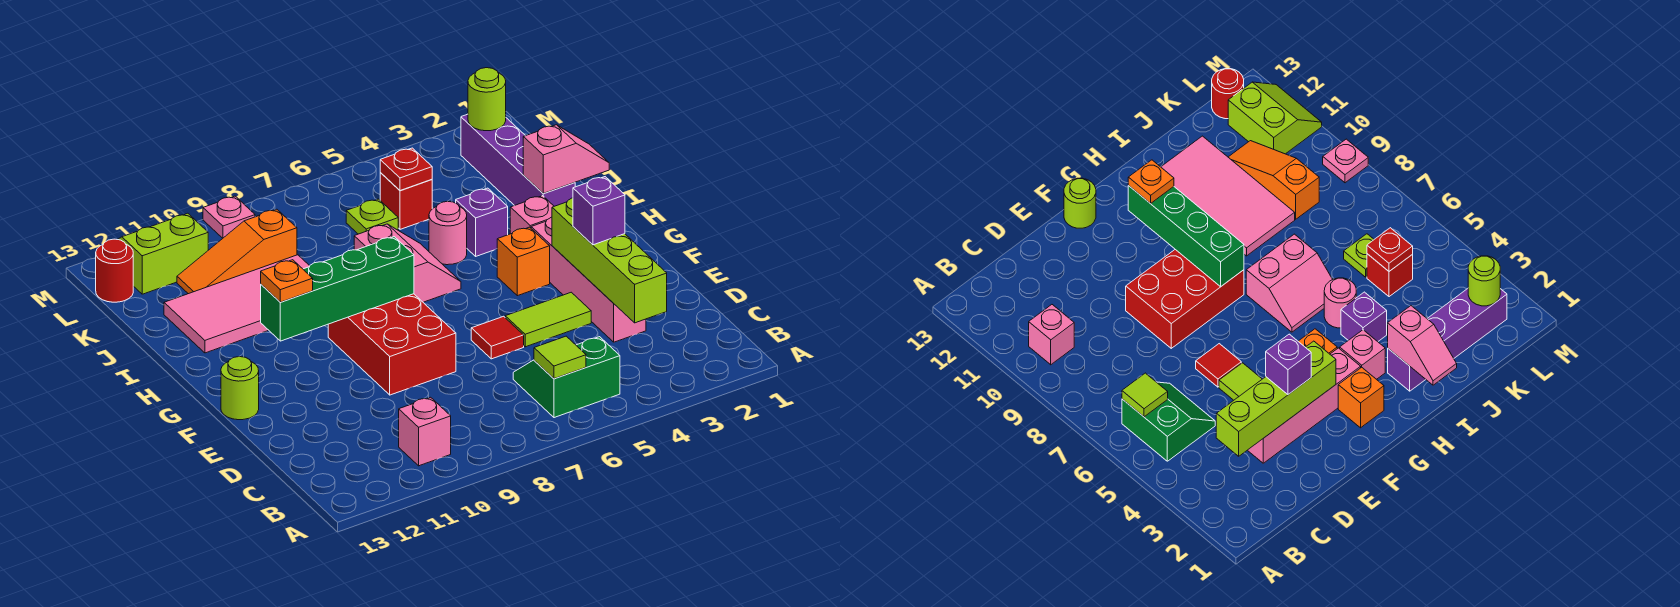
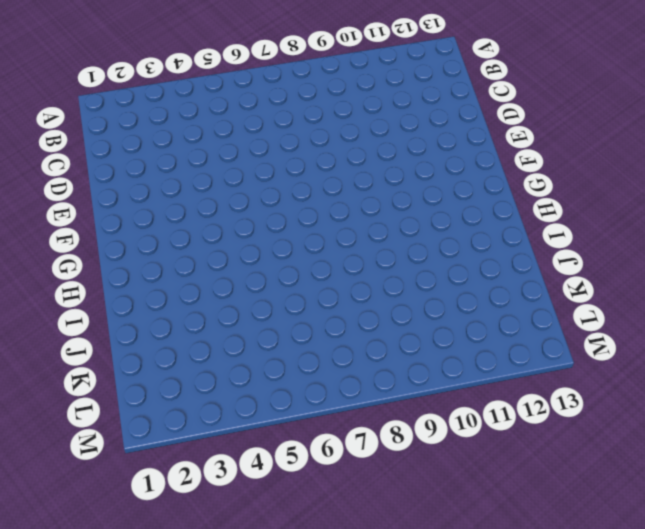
none -> green 2x2 slope [513,337,620,418]
none -> pink 1x1 brick [399,397,451,466]
none -> pink 1x4 brick [531,217,646,342]

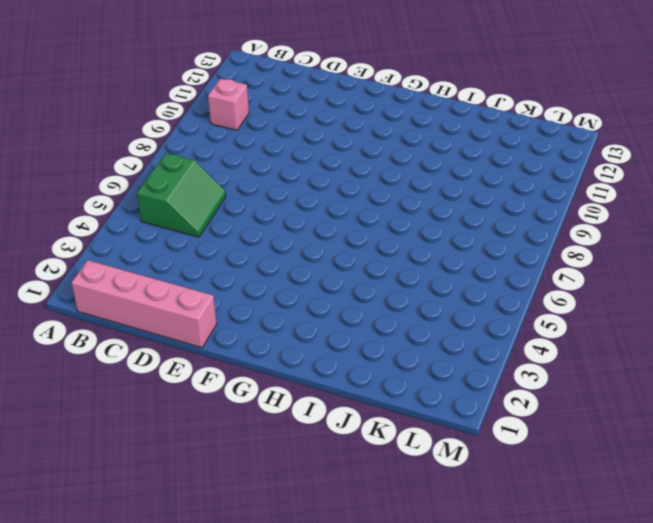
pink 1x4 brick [71,260,217,348] -> pink 1x4 brick moved to [531,217,646,342]
none -> lime 1x2 tile [505,292,591,347]
none -> red 1x1 tile [471,316,524,359]
none -> red 2x3 brick [328,294,456,395]

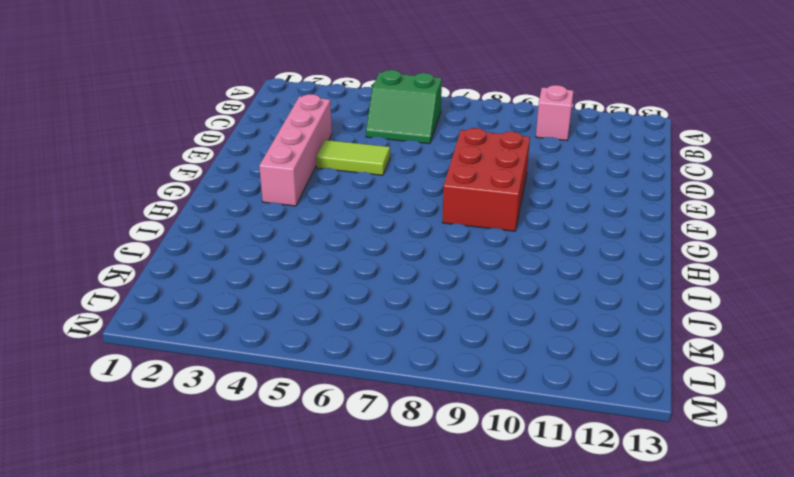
none -> red 1x1 tile [471,316,524,359]
none -> lime 1x1 round brick [221,357,259,420]
none -> orange 1x1 brick [1338,367,1384,428]

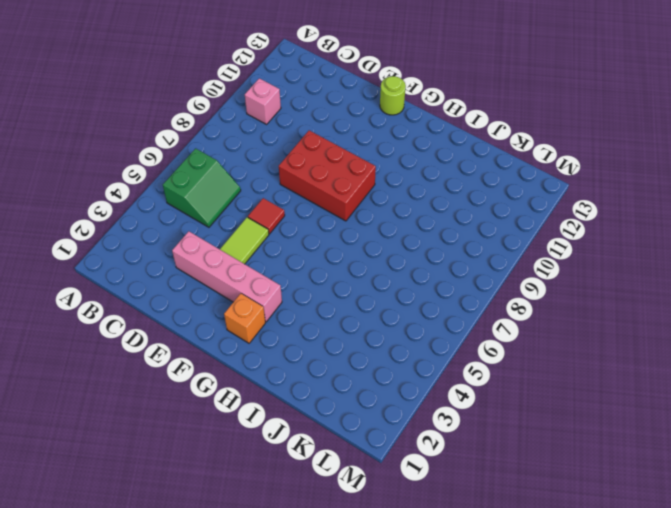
none -> orange 1x1 brick [497,227,550,296]
none -> pink 1x1 brick [510,196,554,234]
none -> pink 2x2 slope [354,224,461,302]

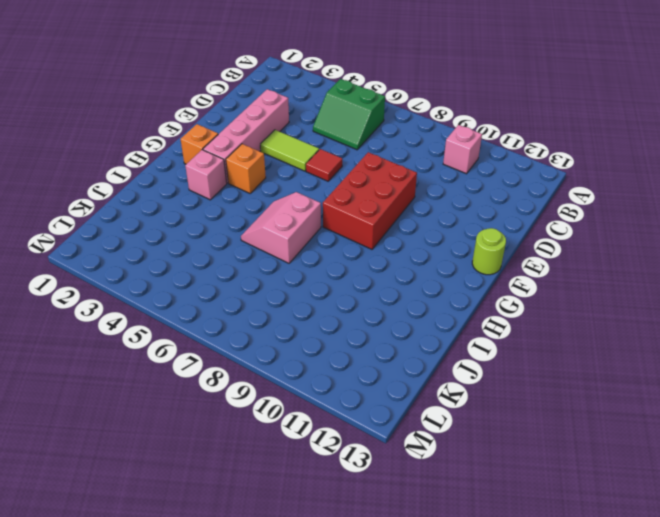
none -> purple 1x4 brick [461,114,575,206]
none -> purple 1x1 brick [456,188,508,256]
none -> pink 1x1 round brick [429,201,467,265]

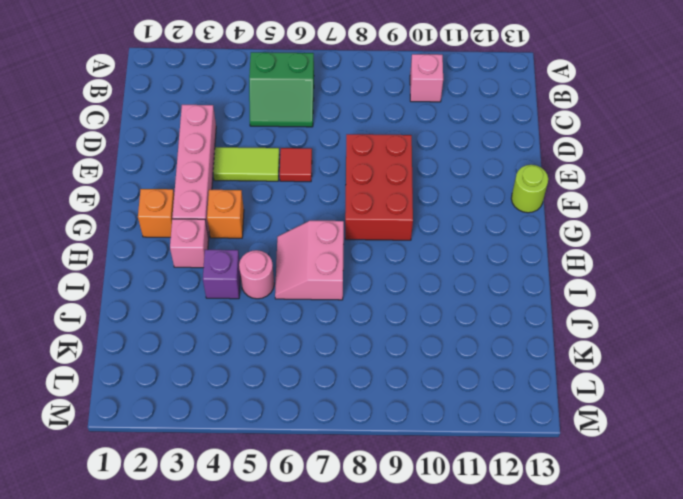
none -> purple 1x4 brick [461,114,575,206]
none -> pink 2x4 tile [164,255,310,353]
none -> red 1x1 brick [380,173,432,229]

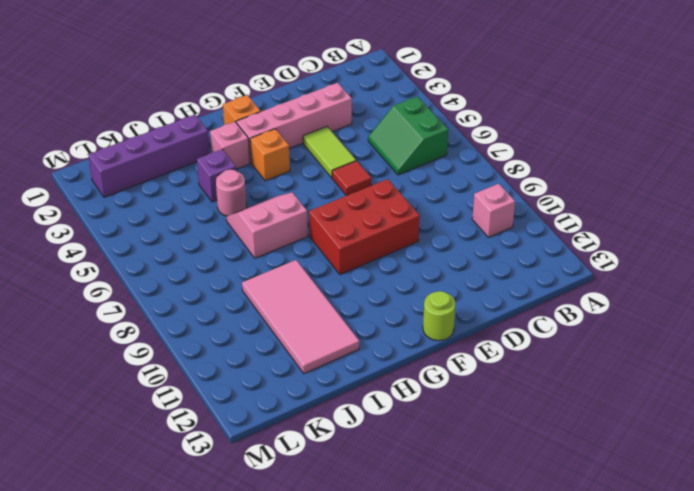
none -> red 1x1 brick [380,173,432,229]
none -> lime 1x1 plate [346,199,398,234]
none -> orange 1x3 slope [177,209,297,294]

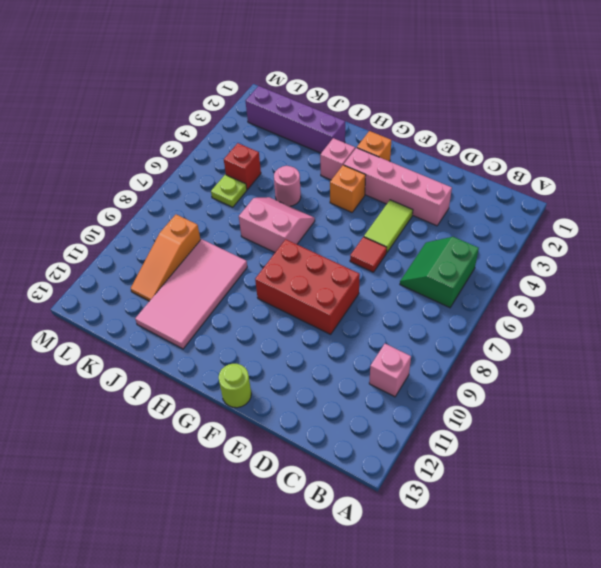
none -> purple 1x1 brick [456,188,508,256]
none -> lime 2x2 slope [118,213,208,294]
none -> red 1x1 round brick [96,239,133,302]

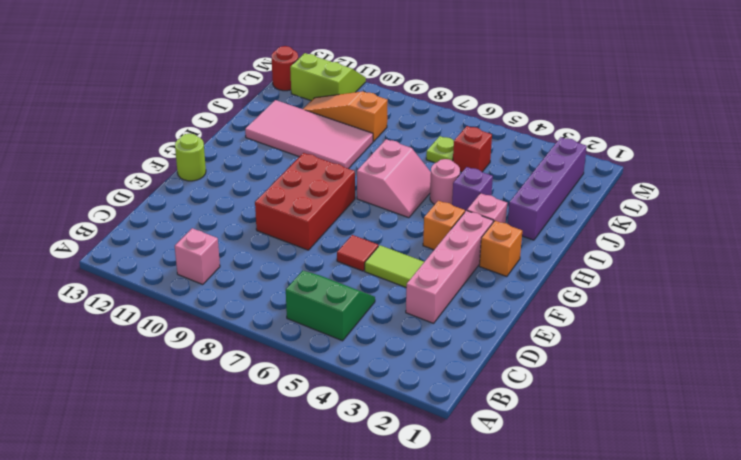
none -> pink 1x1 plate [203,196,255,238]
none -> lime 1x1 tile [534,336,586,379]
none -> lime 1x4 brick [552,198,667,323]

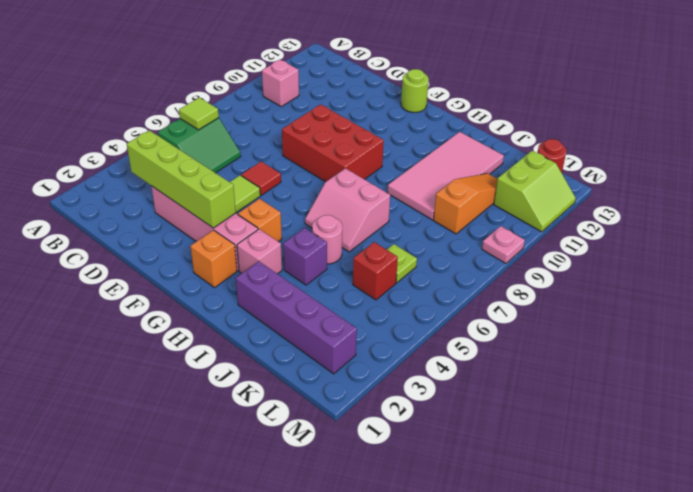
none -> green 1x4 brick [261,237,414,341]
none -> pink 1x2 slope [523,125,609,194]
none -> red 1x1 plate [380,148,432,191]

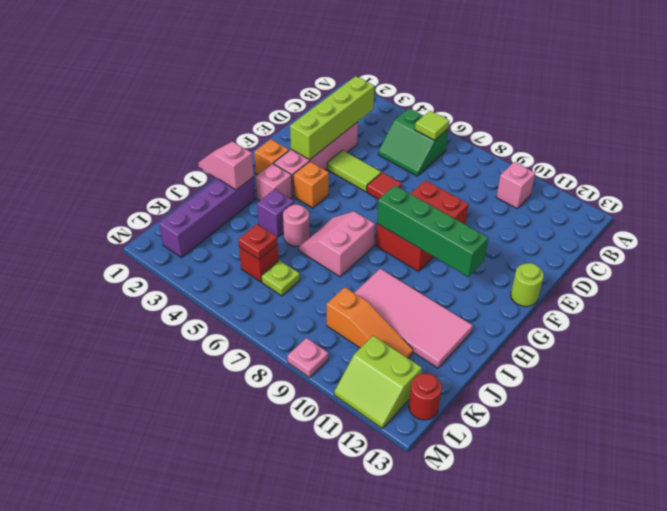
none -> lime 1x1 round brick [468,68,506,131]
none -> purple 1x1 brick [573,177,625,245]
none -> orange 1x1 plate [261,260,313,302]

